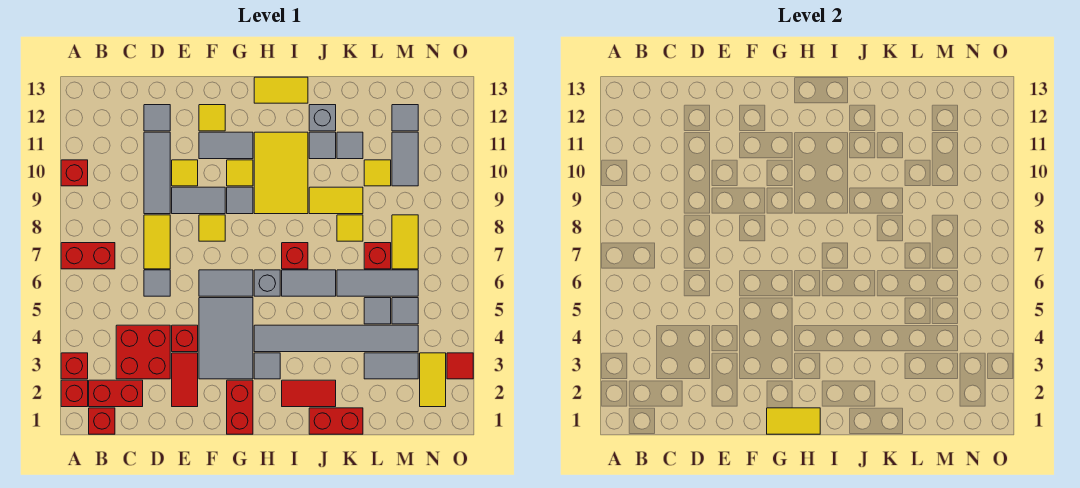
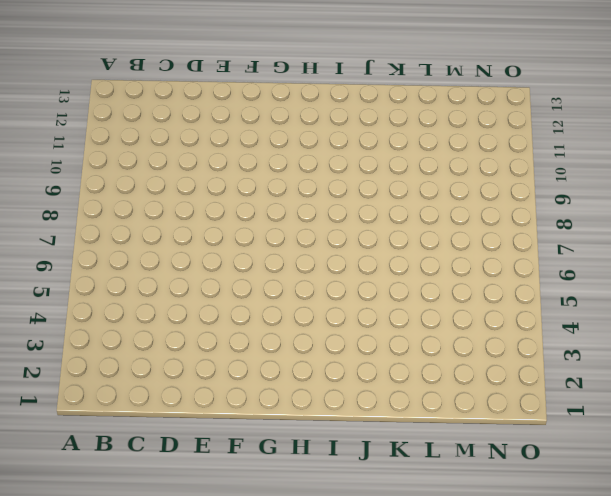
none -> red 1x1 brick [61,380,88,407]
none -> red 1x1 brick [61,353,88,379]
none -> red 1x2 brick [61,243,115,269]
none -> red 1x1 brick [61,160,88,186]

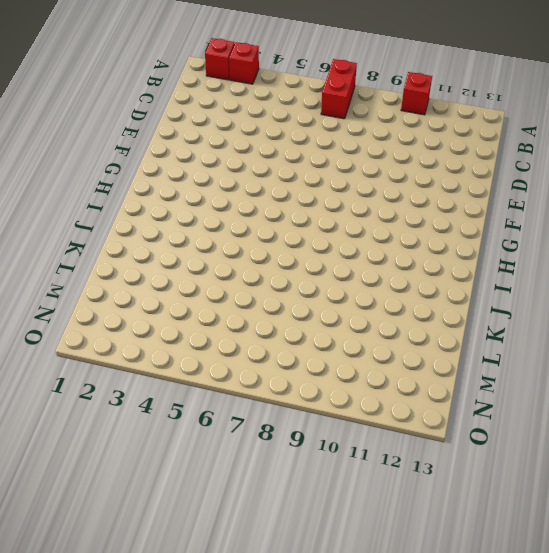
none -> red 1x1 brick [89,408,115,434]
none -> red 1x2 brick [89,380,143,407]
none -> red 2x2 brick [116,325,170,379]
none -> grey 1x1 tile [144,270,170,296]

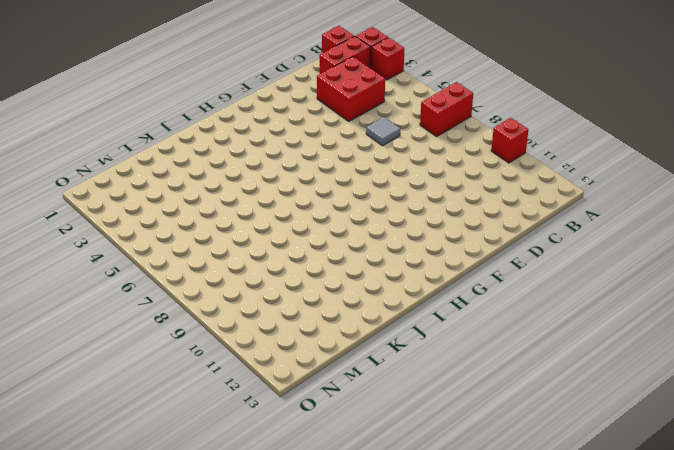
none -> yellow 1x2 tile [144,215,170,269]
none -> grey 1x3 tile [144,132,170,214]
none -> grey 1x1 tile [144,105,170,131]
none -> red 1x2 tile [172,353,198,407]

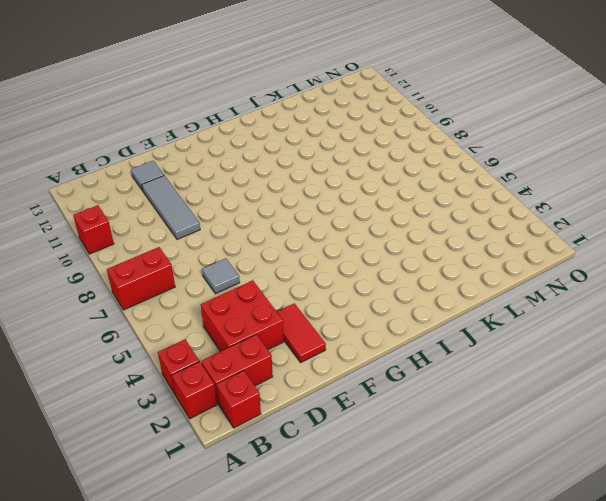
none -> yellow 1x2 tile [144,215,170,269]
none -> red 1x1 brick [172,325,198,352]
none -> grey 1x2 tile [172,187,225,214]
none -> yellow 1x1 tile [172,160,198,186]

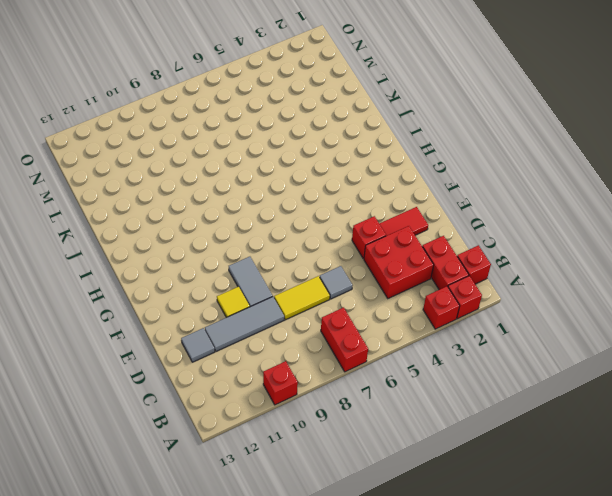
none -> grey 2x3 tile [199,298,253,379]
none -> grey 1x2 tile [199,270,253,296]
none -> yellow 1x1 tile [199,215,225,241]
none -> grey 1x2 tile [199,132,253,159]

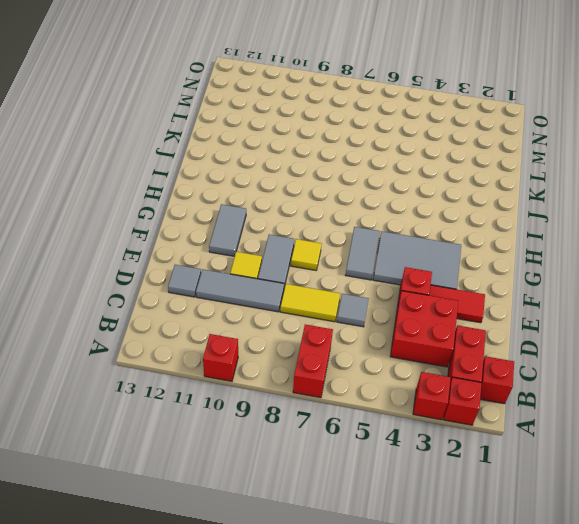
none -> yellow 1x1 tile [199,105,225,131]
none -> red 1x2 brick [227,380,253,434]
none -> grey 1x1 tile [227,187,253,214]
none -> yellow 1x1 tile [227,160,253,186]

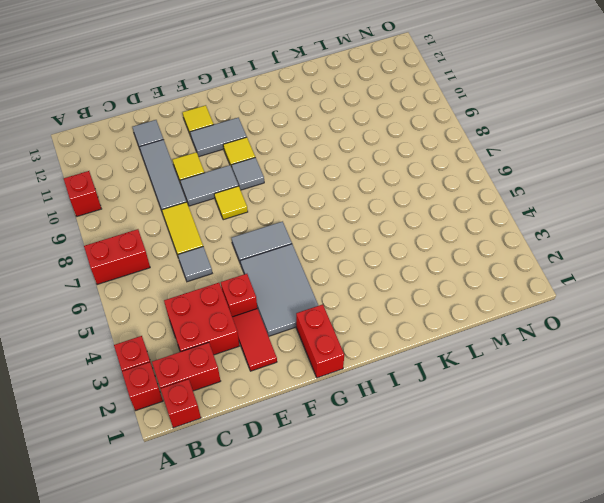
none -> grey 1x1 tile [254,353,280,379]
none -> grey 1x6 tile [254,325,418,352]
none -> grey 1x1 brick [254,270,280,296]
none -> yellow 2x3 tile [254,132,308,214]

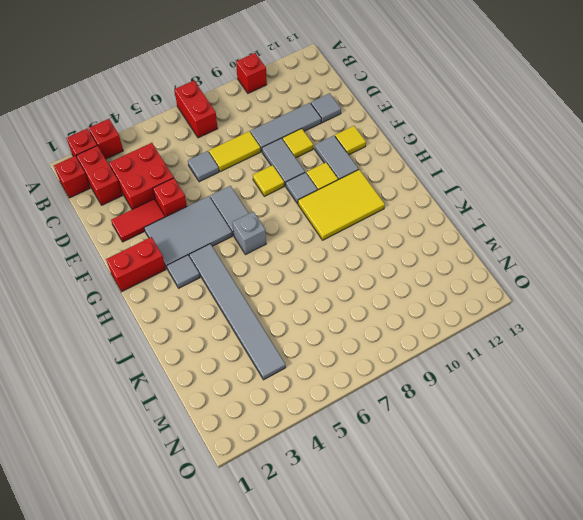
none -> yellow 1x2 tile [254,77,308,103]
none -> red 1x2 tile [282,380,336,407]
none -> grey 1x2 tile [282,270,336,296]
none -> red 1x1 brick [282,243,308,269]

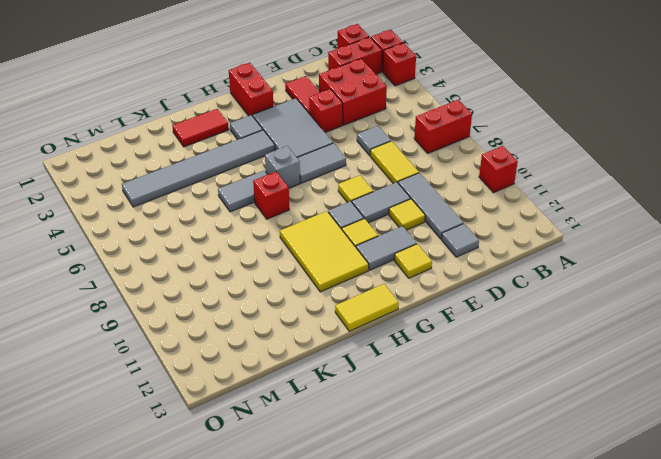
none -> red 1x2 brick [309,408,363,434]
none -> yellow 1x2 tile [309,187,363,214]
none -> grey 1x1 tile [309,132,336,159]
none -> grey 1x1 brick [309,105,336,131]

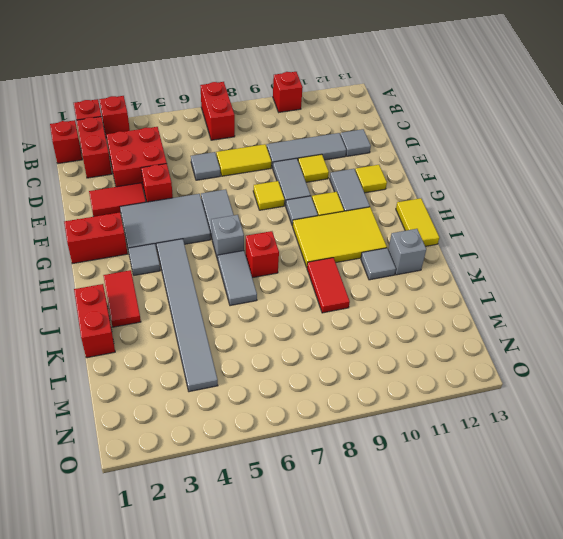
red 1x2 tile [307,258,350,313] -> yellow 1x2 tile [309,187,363,214]
none -> grey 1x3 tile [337,270,418,296]
none -> yellow 1x1 tile [337,215,363,241]
none -> grey 1x1 tile [337,132,363,159]
none -> grey 1x2 tile [364,353,418,379]

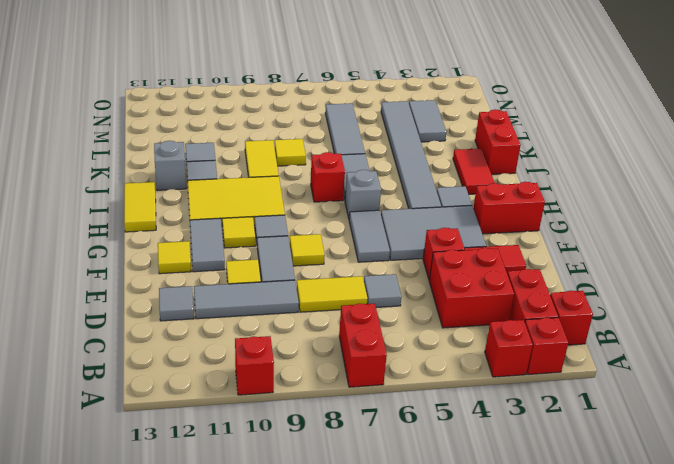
none -> grey 1x1 tile [364,298,391,324]
none -> red 1x1 brick [364,243,391,269]
none -> yellow 1x1 tile [364,160,391,186]
none -> grey 1x1 tile [392,298,418,324]

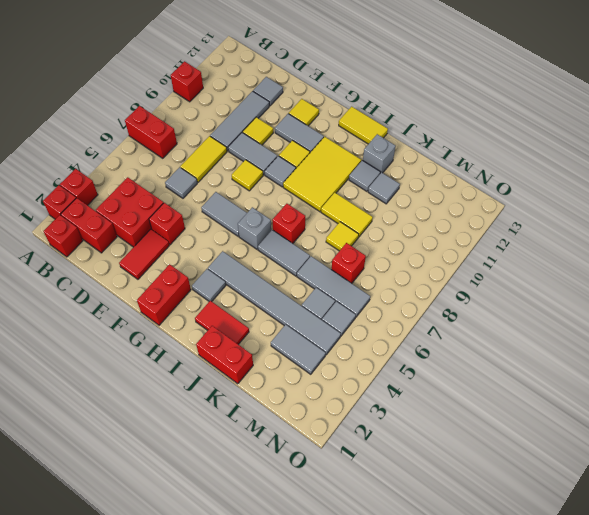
none -> grey 2x3 tile [199,298,253,379]
none -> yellow 1x1 tile [364,160,391,186]
none -> yellow 1x2 tile [392,215,418,269]
none -> grey 1x2 tile [392,132,418,186]

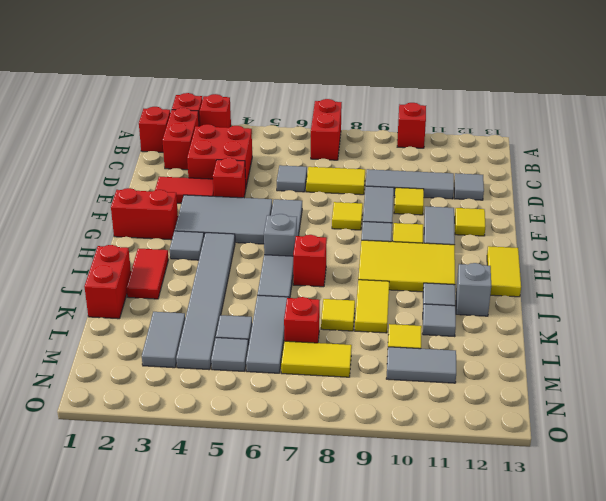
none -> grey 1x1 tile [392,105,418,131]
none -> yellow 1x2 tile [420,353,446,407]
none -> red 1x1 tile [447,353,473,379]
none -> yellow 1x2 tile [767,408,820,434]

